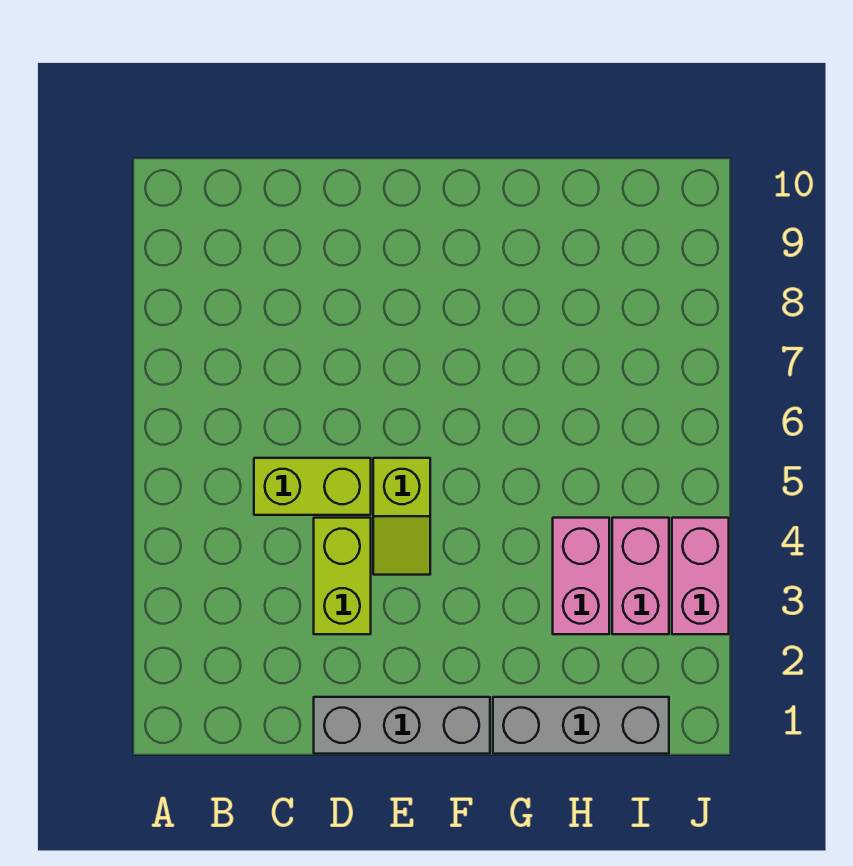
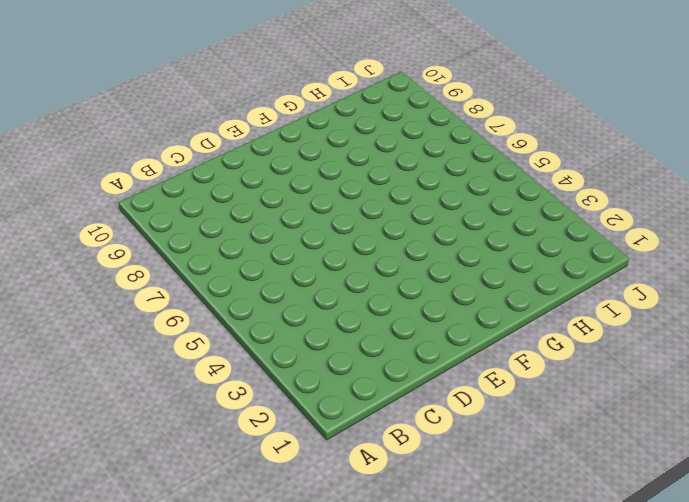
none -> lime 1x2 brick [254,458,371,515]
none -> grey 1x3 brick [314,697,490,754]

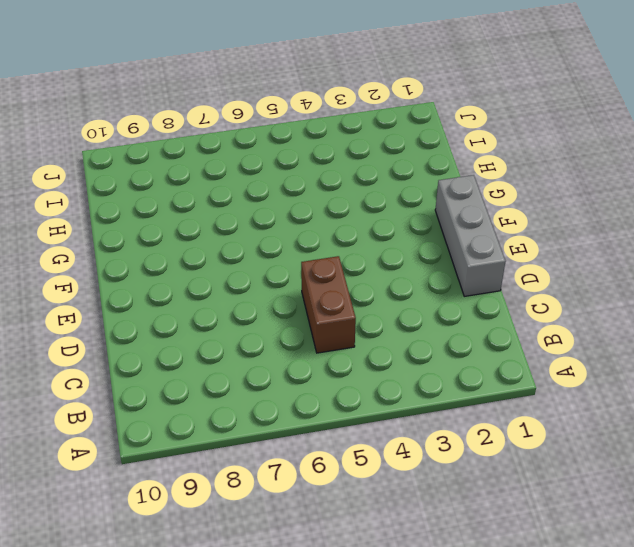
brown 1x2 brick [301,256,356,353] -> lime 1x2 brick [254,458,371,515]
none -> lime 1x2 brick [314,518,371,634]
none -> lime 1x2 slope [373,458,430,575]

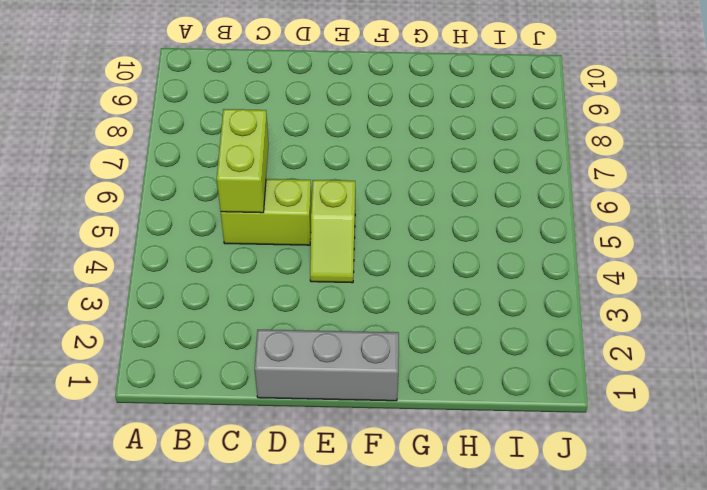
lime 1x2 brick [217,109,269,213] -> lime 1x2 brick moved to [314,518,371,634]
none -> grey 1x3 brick [493,697,669,754]
none -> pink 1x2 brick [553,518,609,634]

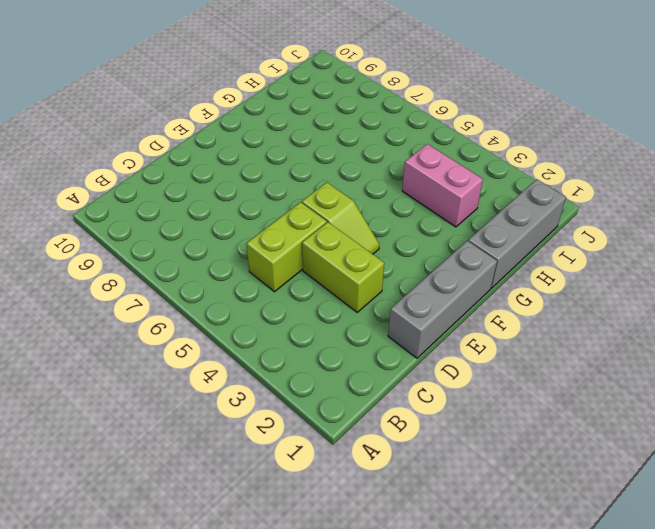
none -> pink 1x2 brick [612,518,669,634]
none -> pink 1x2 brick [672,518,729,634]

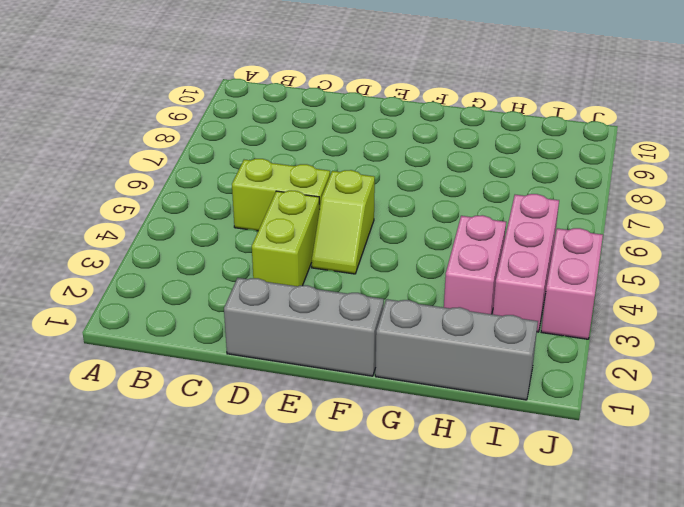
pink 1x3 brick [493,194,559,332] -> pink 1x2 brick [612,518,669,634]

